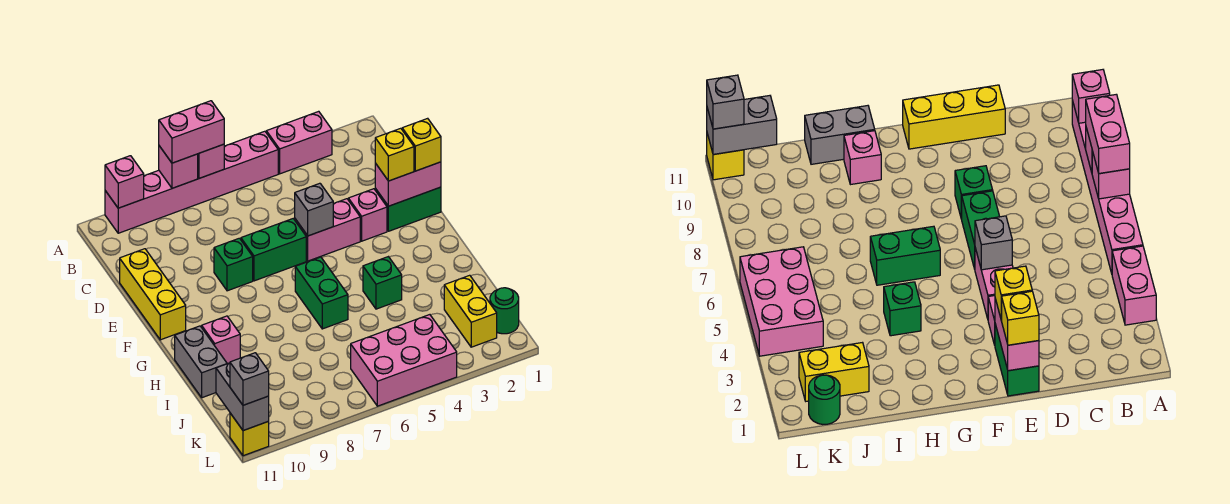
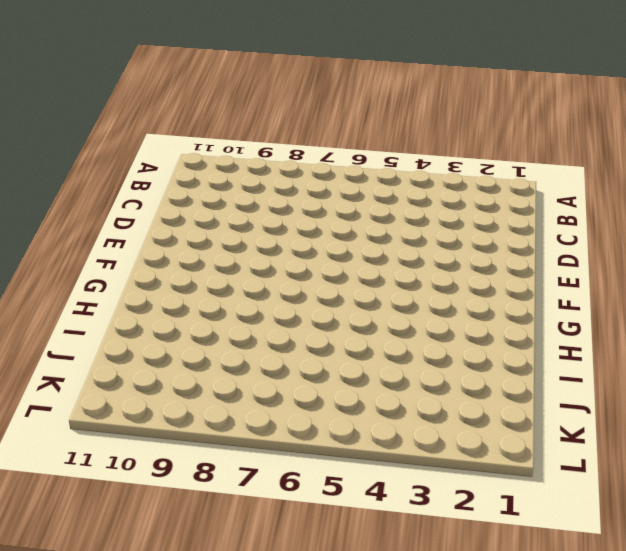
none -> pink 1x2 brick [266,111,332,174]
none -> pink 1x6 brick [105,131,278,233]
none -> yellow 1x3 brick [120,249,186,340]

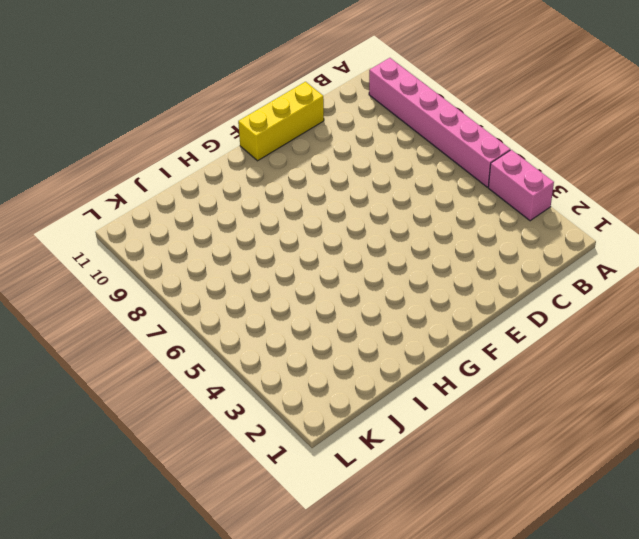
none -> green 1x2 brick [375,187,441,231]
none -> pink 1x1 brick [348,189,387,241]
none -> pink 1x2 brick [295,199,360,261]

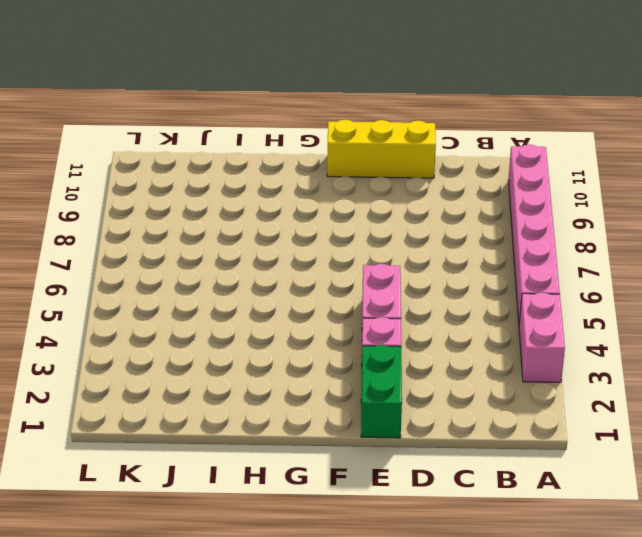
none -> green 1x2 brick [241,219,306,281]
none -> green 1x1 brick [214,238,253,291]
none -> green 1x2 brick [295,257,348,329]

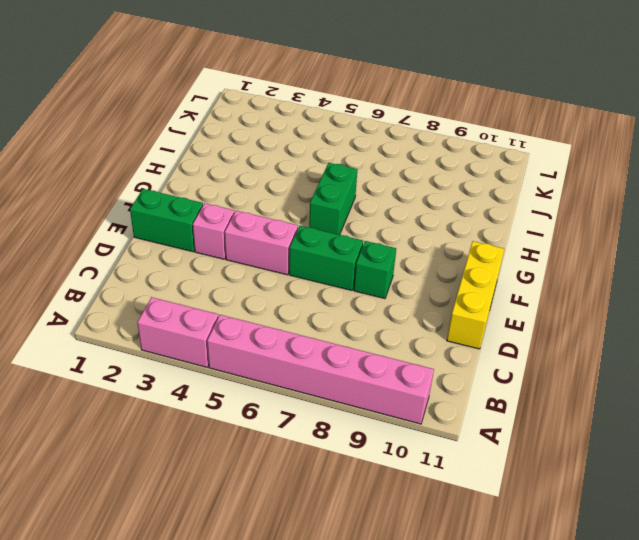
none -> green 1x1 brick [363,257,402,309]
none -> pink 1x1 brick [202,316,240,364]
none -> grey 1x2 brick [175,326,227,398]

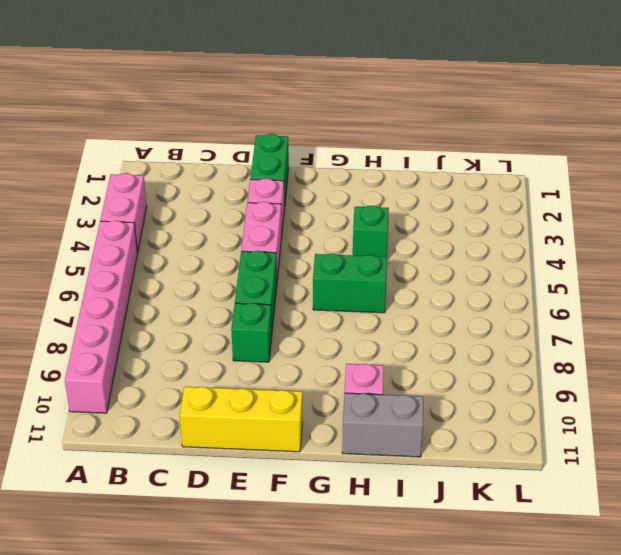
none -> yellow 1x2 brick [444,275,497,347]
none -> green 1x1 round brick [490,288,519,334]
none -> pink 2x3 brick [351,315,457,406]

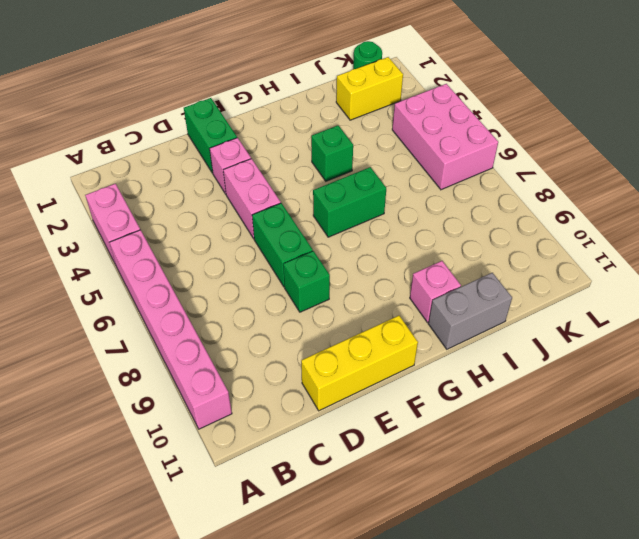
none -> yellow 1x1 brick [230,413,269,456]
none -> pink 1x1 brick [198,144,224,178]
none -> pink 1x1 brick [159,146,198,188]

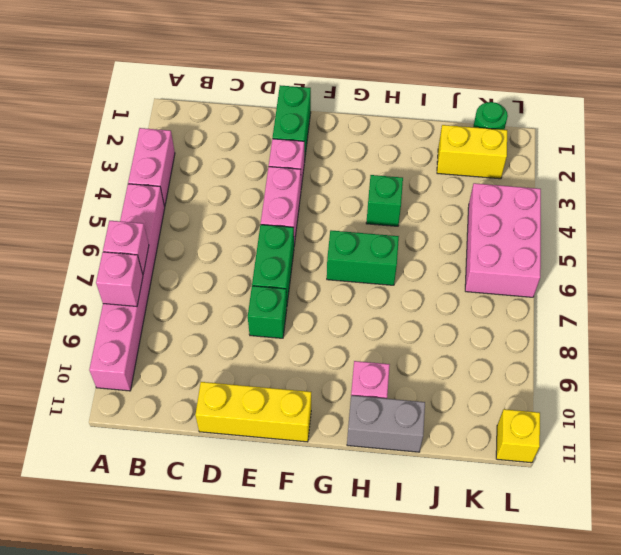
none -> pink 1x1 brick [105,156,144,208]
none -> pink 1x2 brick [375,162,441,206]
none -> grey 1x1 brick [295,183,333,236]

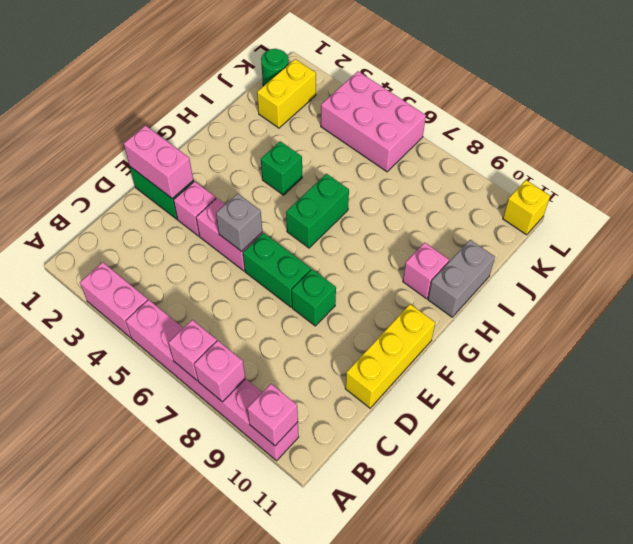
none -> grey 1x2 brick [216,363,269,431]
none -> pink 1x2 brick [159,101,224,163]
none -> yellow 1x1 brick [402,118,441,171]

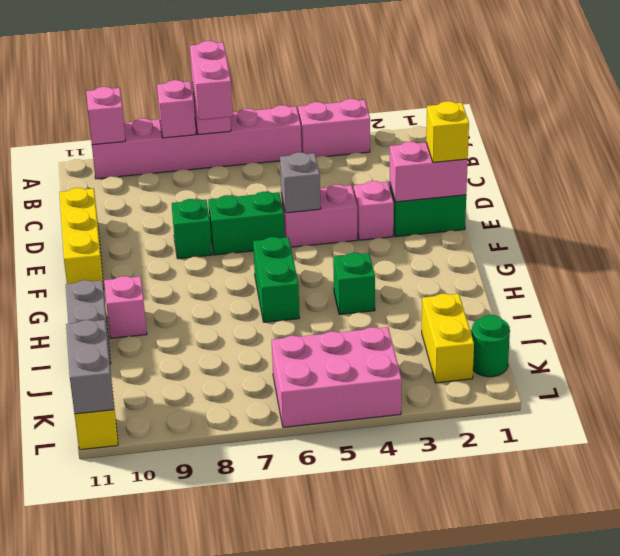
pink 1x2 brick [190,41,233,120] -> pink 1x2 brick turned to [159,101,224,163]
none -> yellow 1x1 brick [375,128,414,181]
none -> grey 1x1 brick [230,353,269,405]

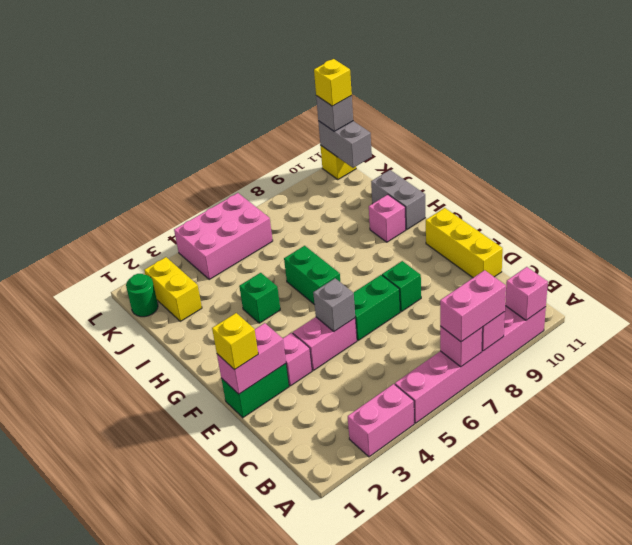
yellow 1x1 brick [314,59,352,106] -> yellow 1x1 brick moved to [375,128,414,181]

